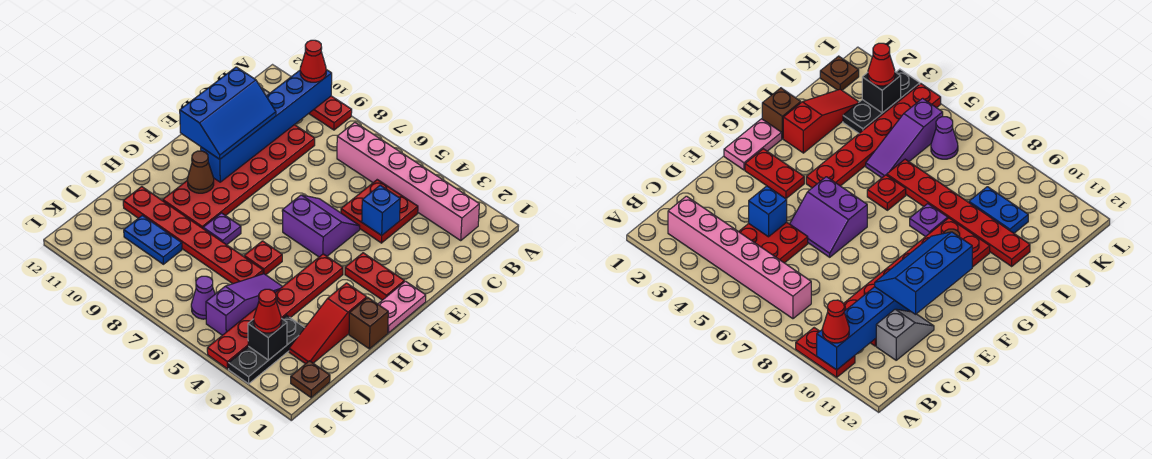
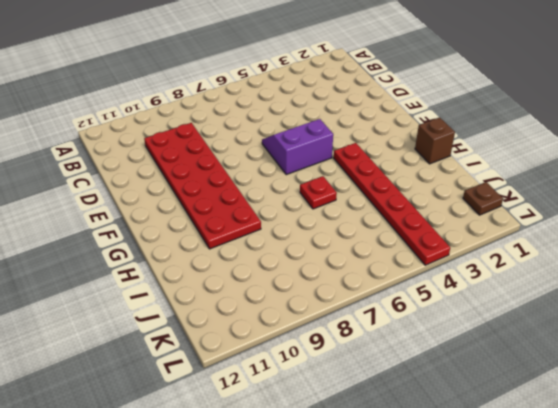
none -> red 1x2 plate [309,96,352,130]
none -> pink 1x6 brick [337,123,479,240]
none -> red 2x2 plate [341,180,418,243]

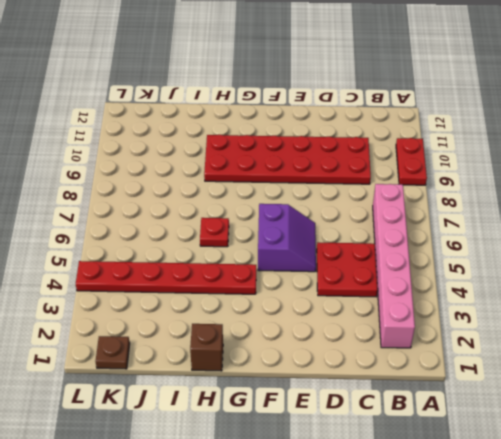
none -> grey 1x2 slope [876,309,934,360]
none -> pink 1x2 plate [378,281,426,333]
none -> red 1x2 plate [345,253,404,300]

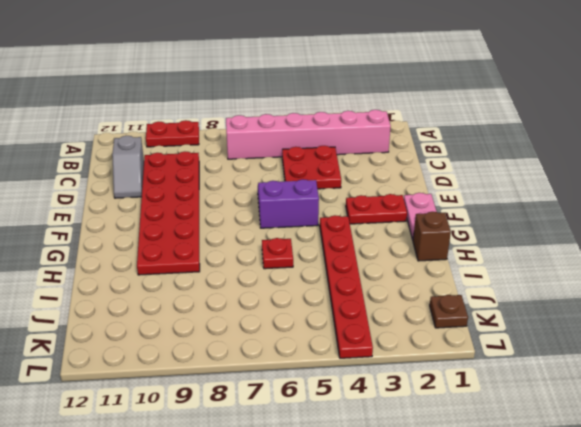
none -> red 1x3 slope [289,283,367,364]
none -> purple 1x1 plate [203,213,241,245]
none -> purple 1x3 slope [206,274,283,335]

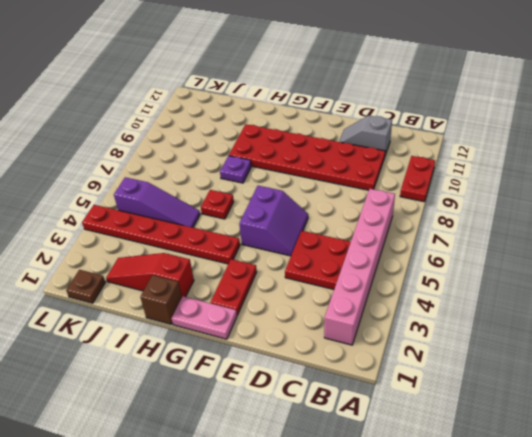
none -> red 1x6 plate [123,187,263,284]
none -> black 1x3 plate [228,315,305,384]
none -> blue 1x2 plate [124,215,182,264]

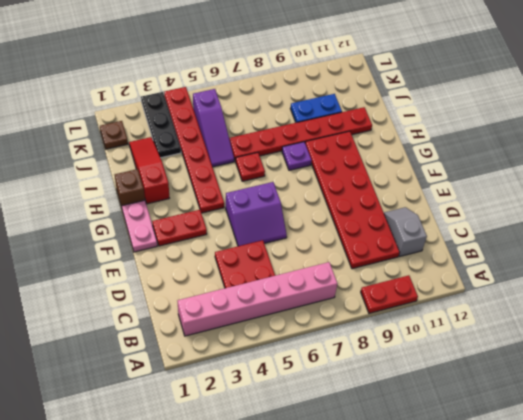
none -> purple 1x1 cone [191,276,215,319]
none -> blue 1x6 brick [201,70,332,182]
none -> blue 1x1 brick [362,185,400,235]

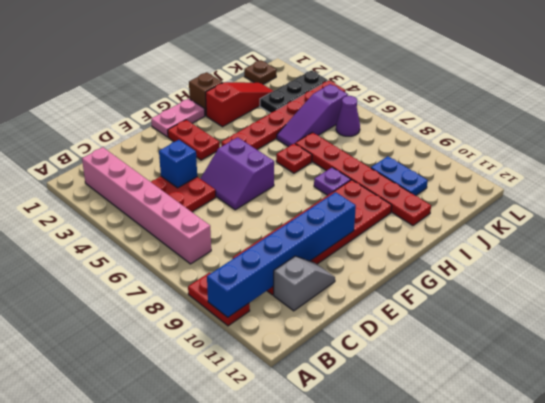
none -> brown 1x1 cone [187,151,214,193]
none -> black 1x1 brick [248,318,287,360]
none -> red 1x1 cone [300,40,326,82]

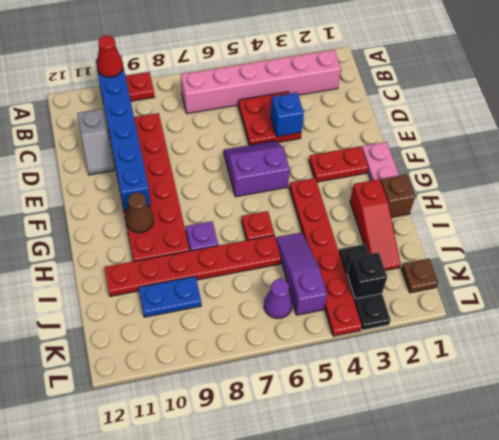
none -> blue 2x3 slope [180,67,276,159]
none -> red 1x1 cone [254,289,281,333]

